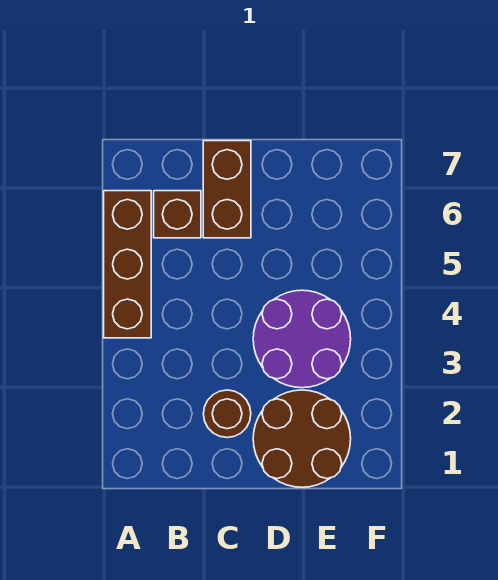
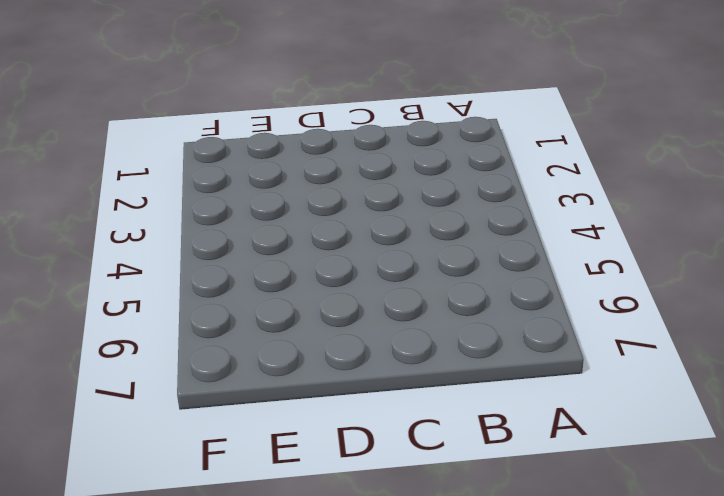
none -> brown 1x3 brick [104,191,151,338]
none -> brown 1x1 brick [154,191,201,238]

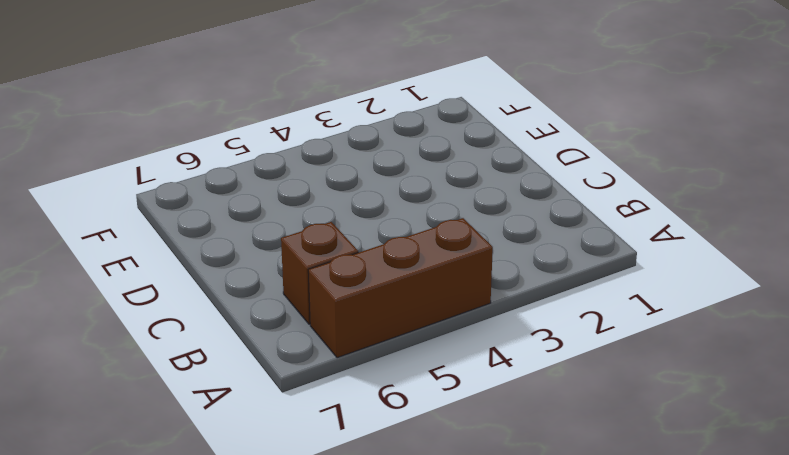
none -> brown 1x1 round brick [203,390,251,438]
none -> brown 1x2 brick [203,141,251,238]

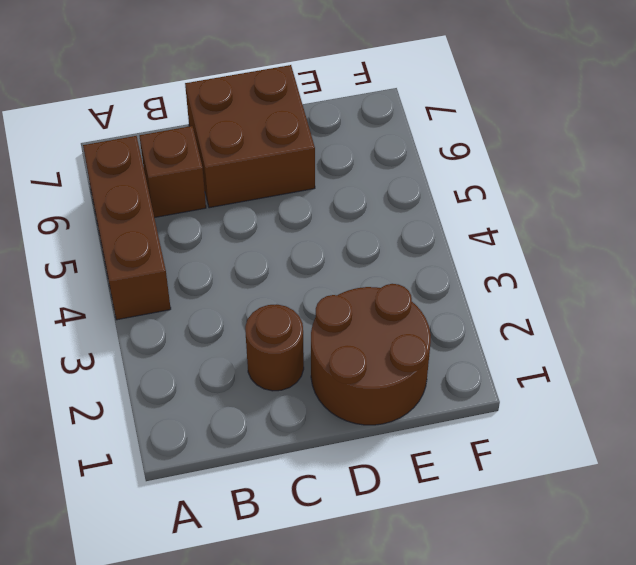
brown 2x2 brick [185,65,315,208] -> brown 1x2 brick [203,141,251,238]
none -> purple 2x2 round brick [253,290,351,388]

